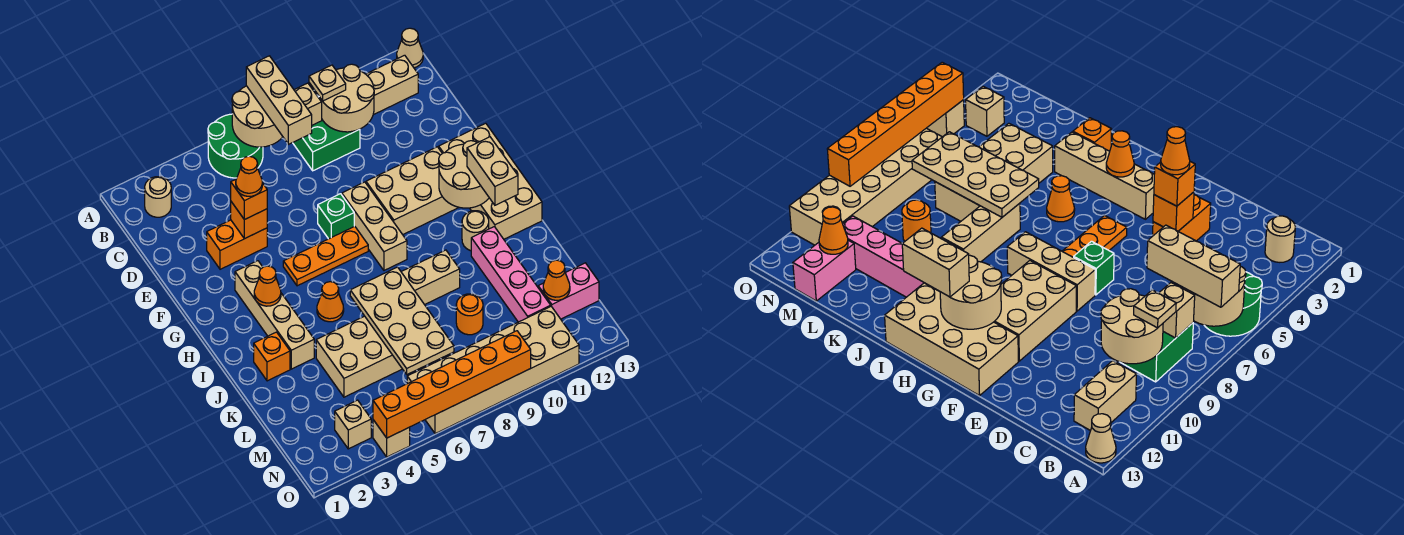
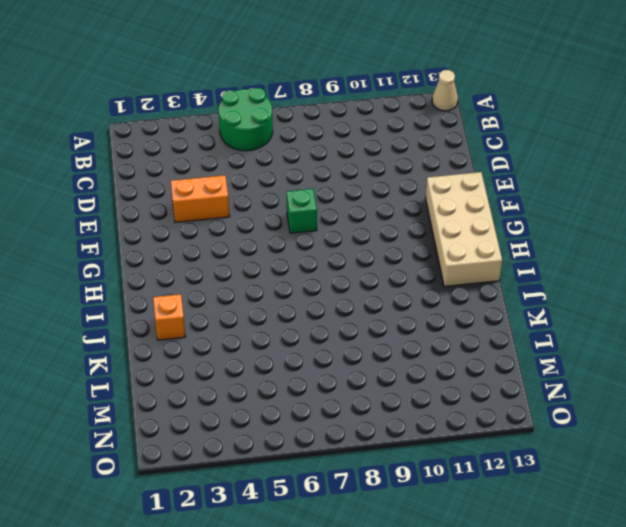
none -> tan 1x1 round brick [145,177,171,217]
none -> green 2x2 brick [293,97,360,171]
none -> tan 1x2 brick [366,55,418,115]
none -> tan 1x3 brick [342,182,407,270]

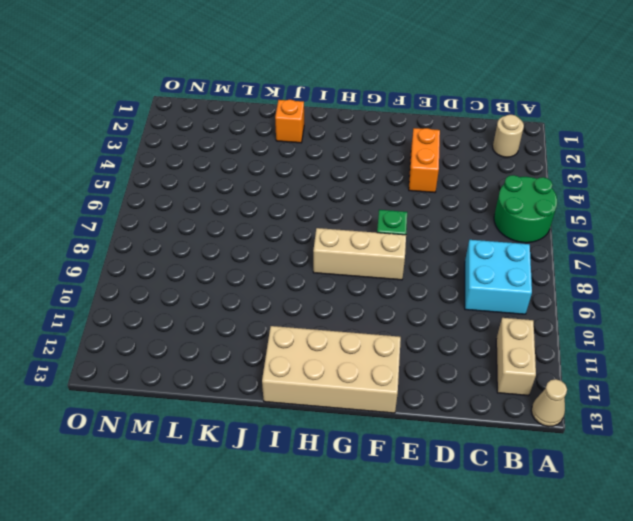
cyan 2x2 brick [465,240,532,314] -> green 2x2 brick [293,97,360,171]
none -> tan 2x3 brick [366,147,459,235]
none -> tan 1x4 brick [235,261,314,369]
none -> orange 1x3 plate [283,226,368,286]
none -> orange 1x1 cone [317,282,344,322]

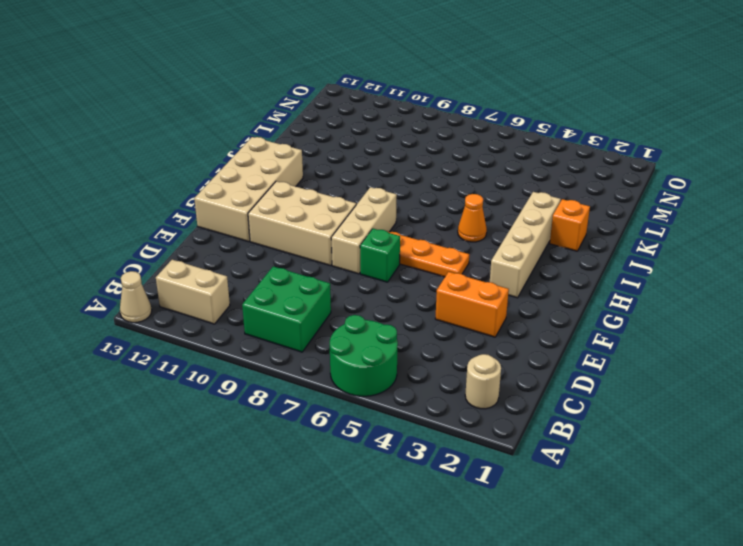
none -> tan 1x1 round brick [462,211,489,251]
none -> tan 1x3 brick [401,250,460,305]
none -> pink 1x4 brick [471,227,551,322]
none -> tan 2x4 brick [316,316,402,397]

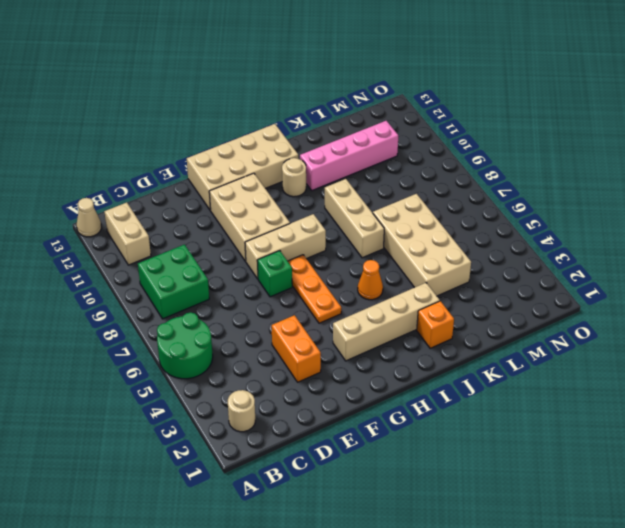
none -> orange 1x1 round brick [456,294,483,335]
none -> pink 1x2 brick [538,263,599,319]
none -> tan 1x1 brick [335,400,371,449]
none -> tan 2x6 brick [407,306,579,434]

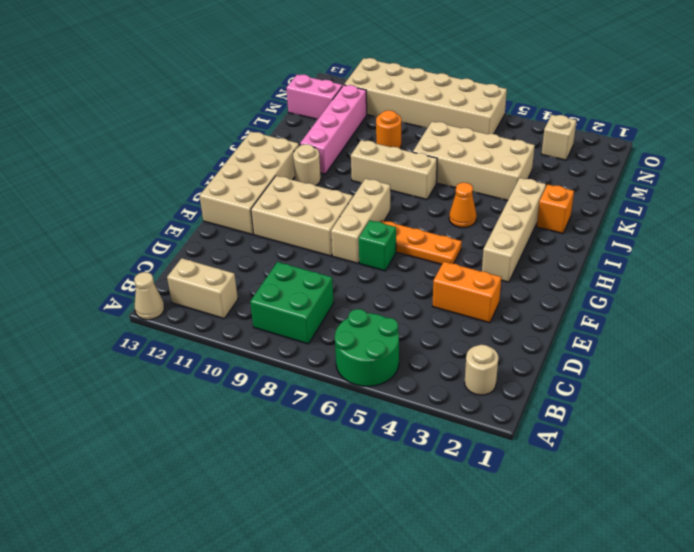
none -> tan 1x1 brick [373,420,410,457]
none -> tan 2x2 round brick [232,86,283,147]
none -> tan 1x1 brick [294,83,322,125]
none -> tan 2x2 round brick [319,64,374,132]

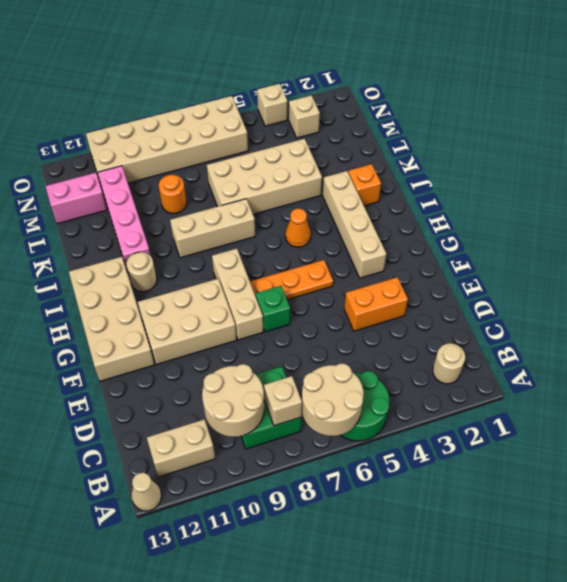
none -> orange 1x1 brick [231,202,267,239]
none -> tan 2x2 round brick [439,141,489,208]
none -> orange 1x1 cone [254,266,281,306]
none -> tan 2x4 plate [350,267,454,374]

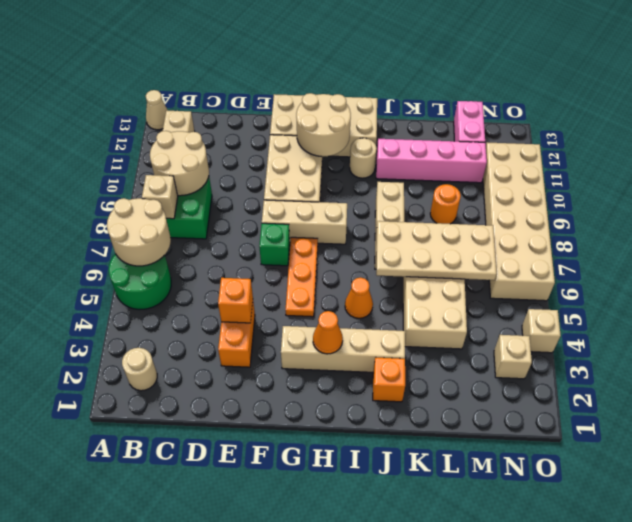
none -> orange 1x1 cone [543,260,570,300]
none -> orange 1x6 brick [373,331,531,438]
none -> tan 1x3 brick [246,56,312,144]
none -> tan 1x1 plate [309,65,346,101]

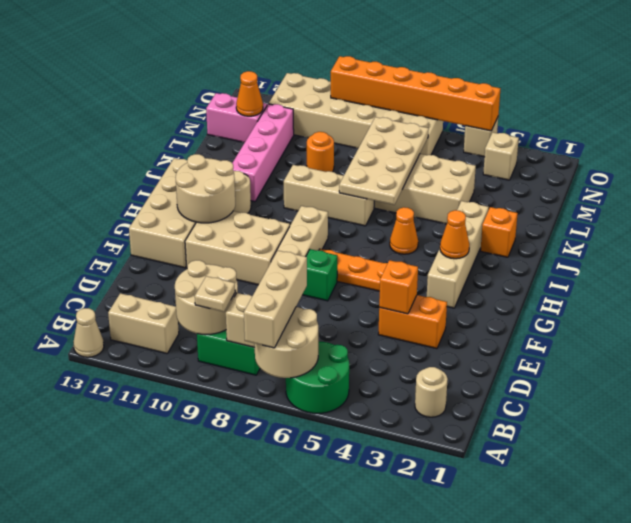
none -> orange 1x1 brick [231,180,267,220]
none -> tan 1x2 brick [467,137,518,205]
none -> orange 1x1 cone [236,156,262,196]

